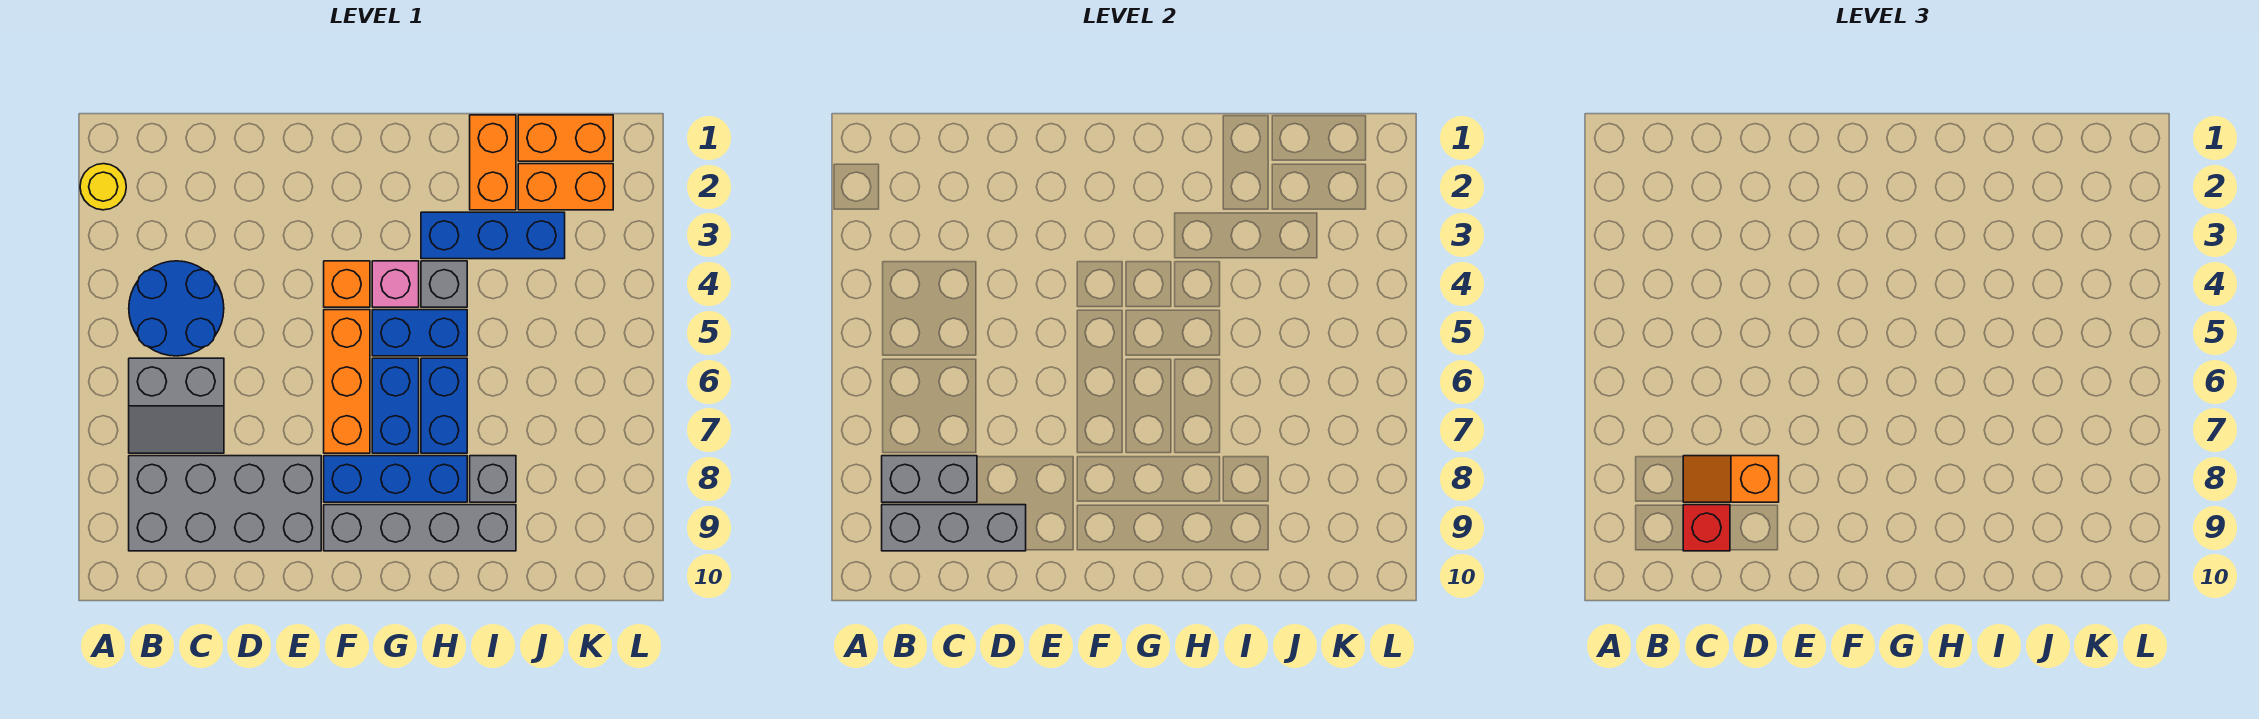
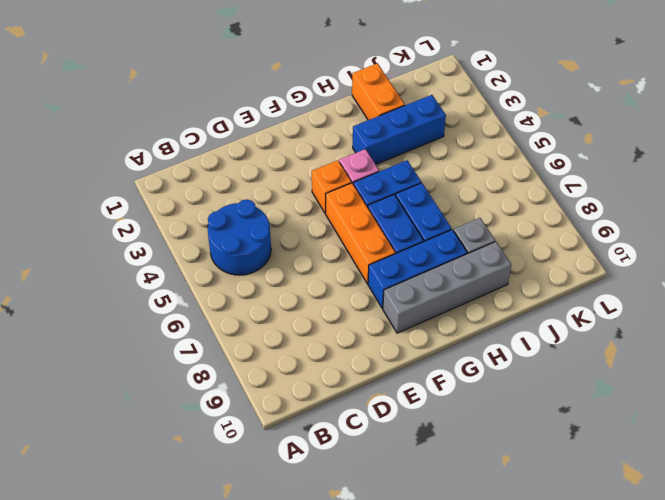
none -> yellow 1x1 round brick [80,164,126,210]
none -> grey 2x2 slope [129,358,224,453]
none -> grey 2x4 brick [129,456,321,551]

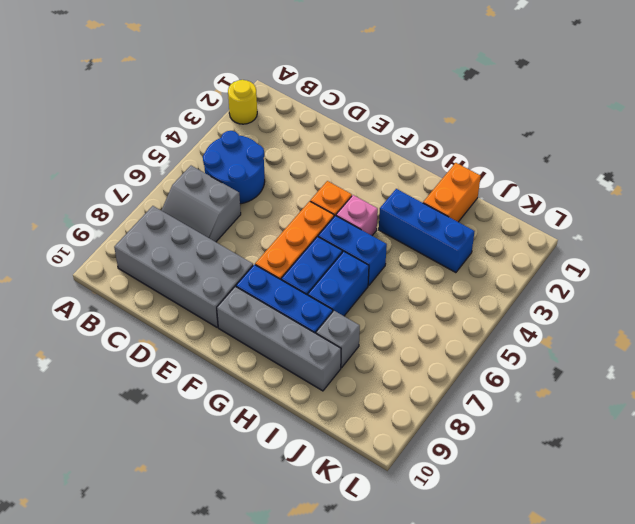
none -> grey 1x1 brick [421,261,467,307]
none -> orange 1x2 brick [518,115,613,161]
none -> orange 1x2 brick [518,164,613,210]

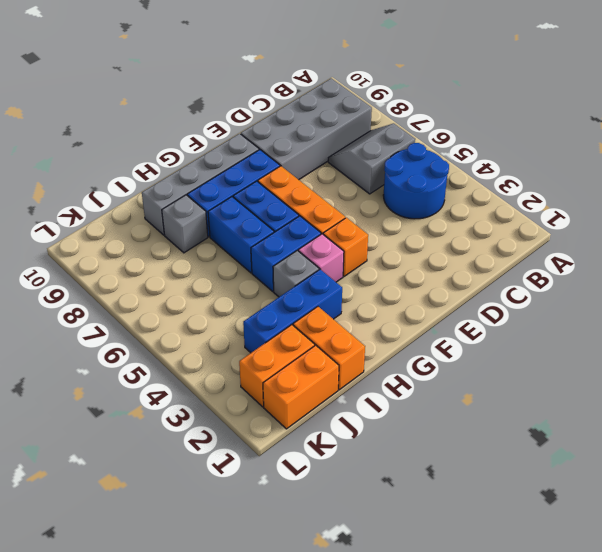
none -> yellow 1x1 round brick [80,164,126,210]
none -> grey 1x2 brick [882,456,977,502]
none -> grey 1x3 brick [882,505,1026,551]

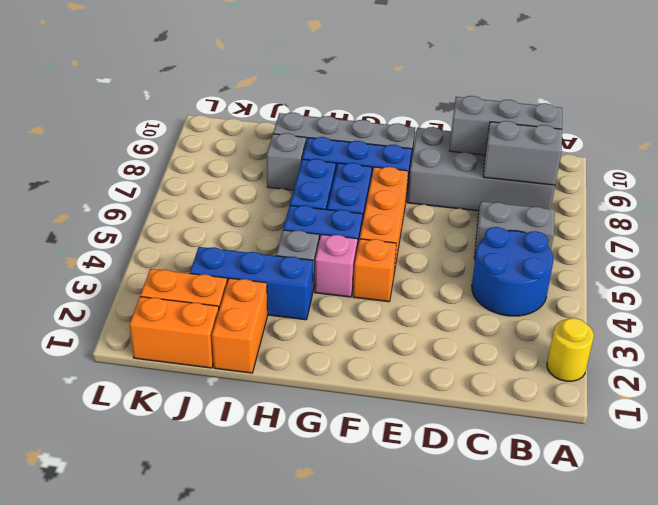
none -> orange 1x2 slope [1683,456,1779,502]
none -> red 1x1 brick [1683,505,1730,551]

